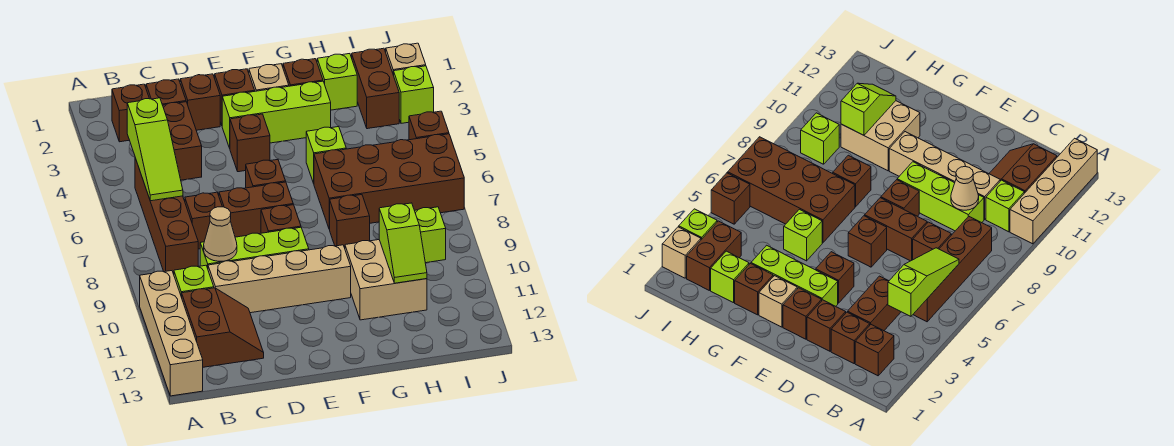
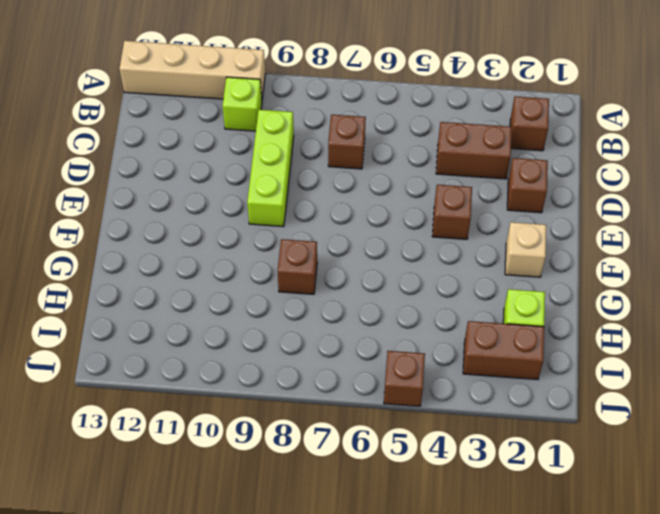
none -> brown 1x4 brick [135,158,198,274]
none -> brown 2x2 slope [182,288,264,367]
none -> brown 1x1 brick [146,79,186,105]
none -> tan 1x4 brick [208,245,351,313]

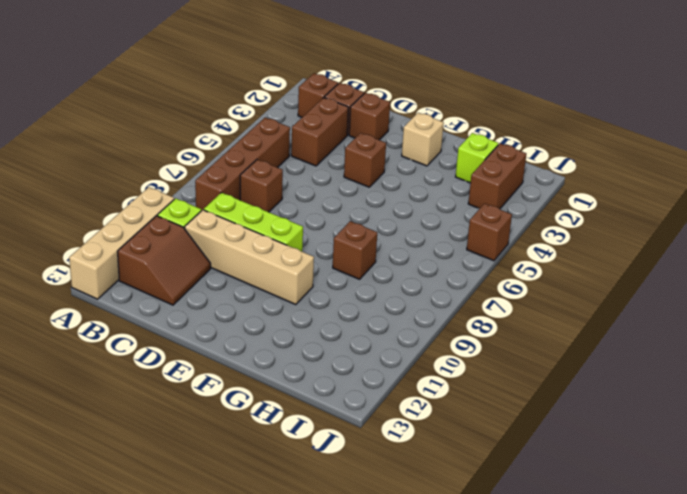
none -> brown 1x2 brick [219,182,293,237]
none -> brown 1x1 brick [215,69,255,125]
none -> lime 1x3 brick [222,81,331,148]
none -> brown 1x1 brick [246,160,286,188]

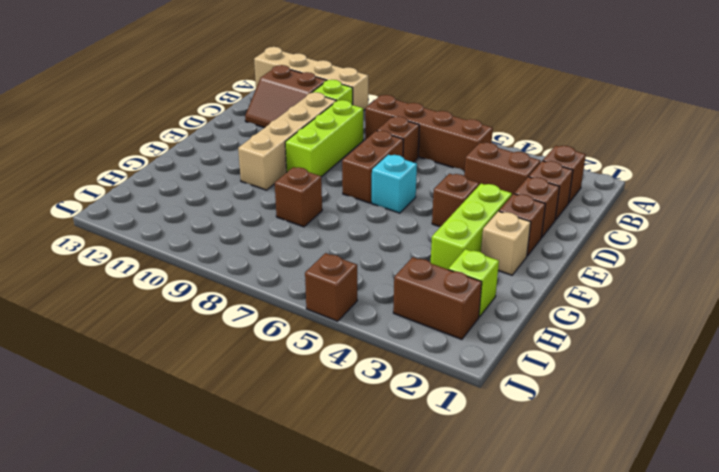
cyan 1x1 brick [372,155,417,213] -> brown 1x1 brick [246,160,286,188]
none -> brown 1x1 brick [261,205,301,233]
none -> brown 1x1 brick [283,59,323,86]
none -> lime 1x1 brick [306,127,346,183]
none -> brown 2x4 brick [314,134,464,229]

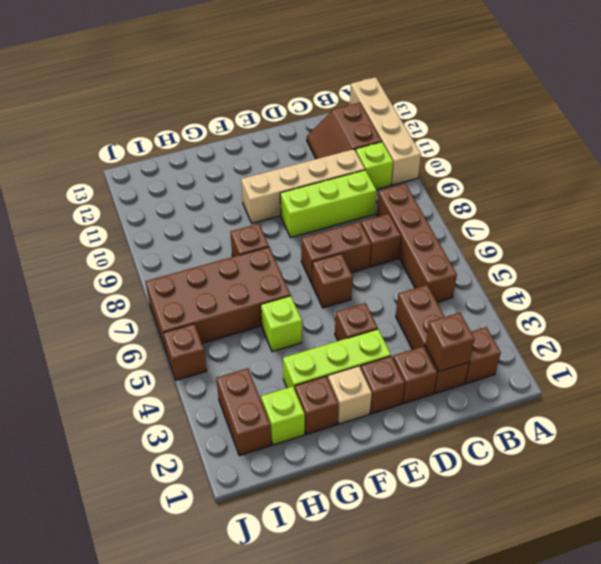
brown 1x1 brick [425,313,474,372] -> brown 1x1 brick moved to [261,205,301,233]
none -> tan 2x2 brick [345,240,427,320]
none -> lime 1x1 brick [415,207,446,263]
none -> tan 1x1 brick [386,43,426,75]
none -> lime 1x1 brick [394,66,434,123]

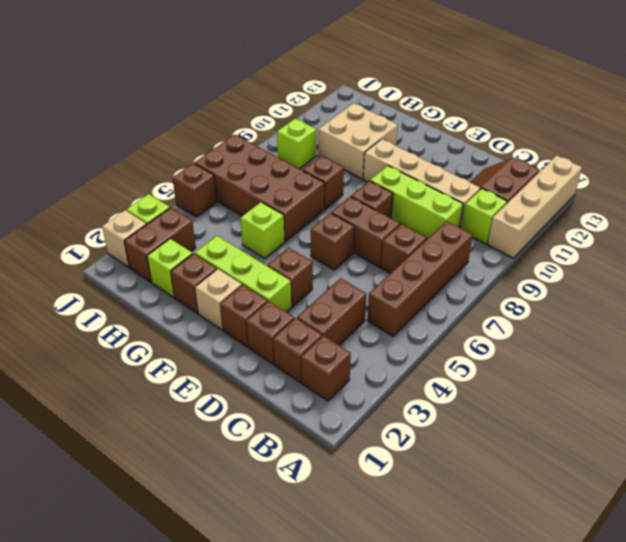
none -> lime 1x3 slope [127,98,183,201]
none -> tan 1x1 cone [204,207,237,261]
none -> lime 1x2 slope [379,203,427,283]

